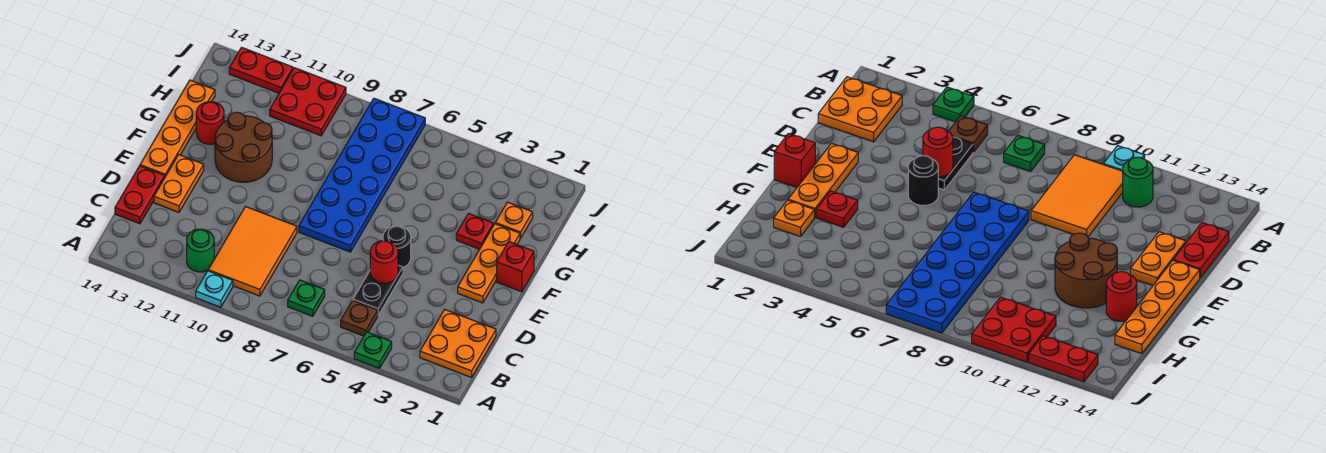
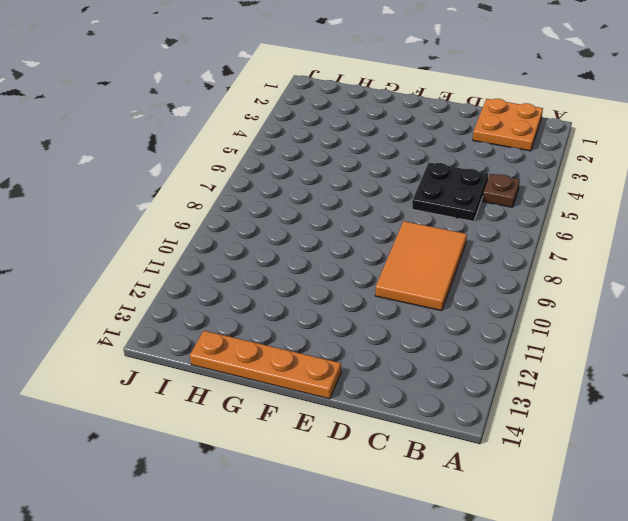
black 2x2 plate [412,163,488,221] -> black 1x2 plate [353,265,403,315]
orange 2x3 tile [375,221,467,311] -> orange 2x3 tile turned to [208,207,297,296]
none -> green 1x1 plate [354,332,392,368]
none -> cyan 1x1 plate [196,271,233,307]
none -> green 1x1 plate [288,280,325,316]

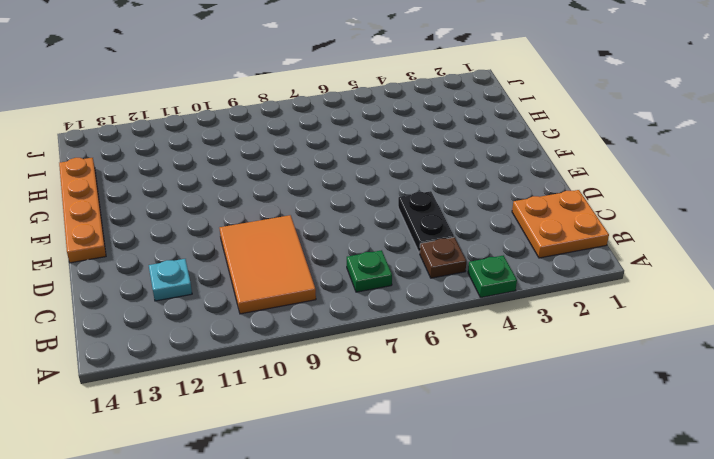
cyan 1x1 plate [149,259,192,301] -> cyan 1x1 plate moved to [196,271,233,307]
none -> green 1x1 round brick [187,229,214,272]
none -> red 1x2 plate [115,166,165,224]
none -> orange 1x2 plate [154,155,204,212]

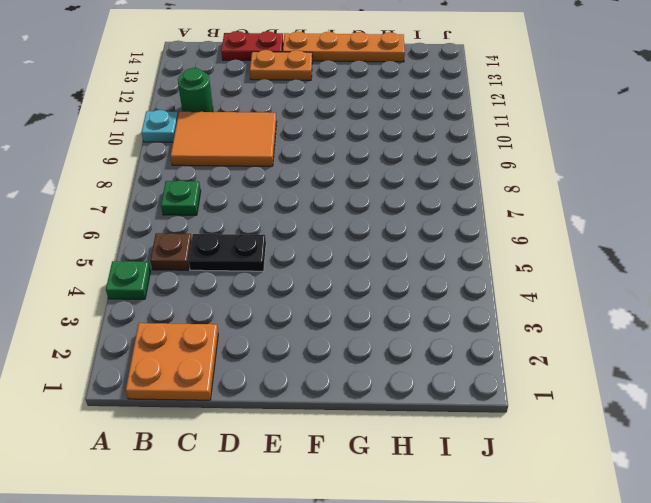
none -> orange 1x3 plate [458,224,520,303]
none -> black 1x1 round brick [383,226,411,267]
none -> blue 2x6 plate [299,98,425,252]

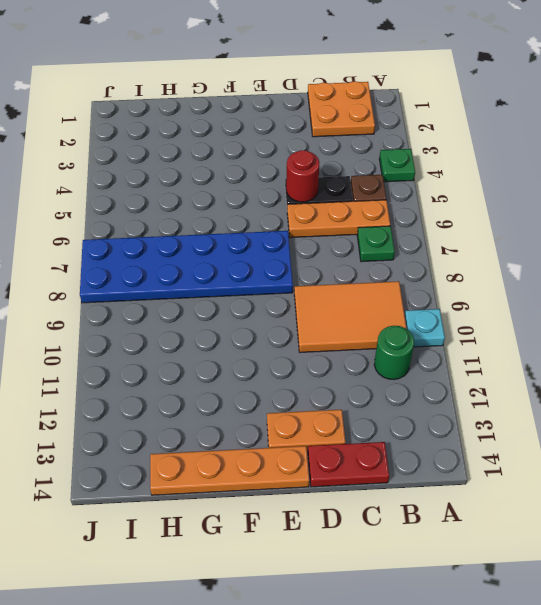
orange 1x3 plate [287,200,390,238] -> orange 1x3 plate moved to [458,224,520,303]
none -> black 1x1 round brick [383,226,411,267]
none -> red 1x1 brick [497,242,534,292]
none -> brown 2x2 round brick [215,112,272,182]

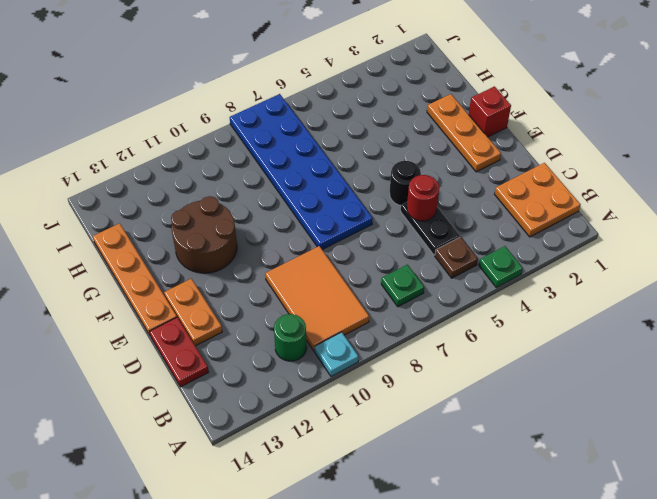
none -> red 1x1 plate [456,214,493,249]
none -> red 1x1 round brick [196,102,224,144]
none -> orange 1x1 plate [495,202,533,239]

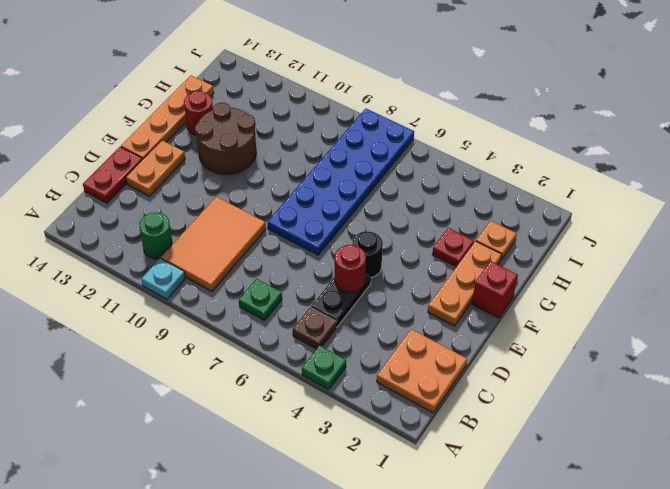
none -> red 2x2 plate [270,68,346,136]
none -> red 1x2 plate [229,47,293,93]

